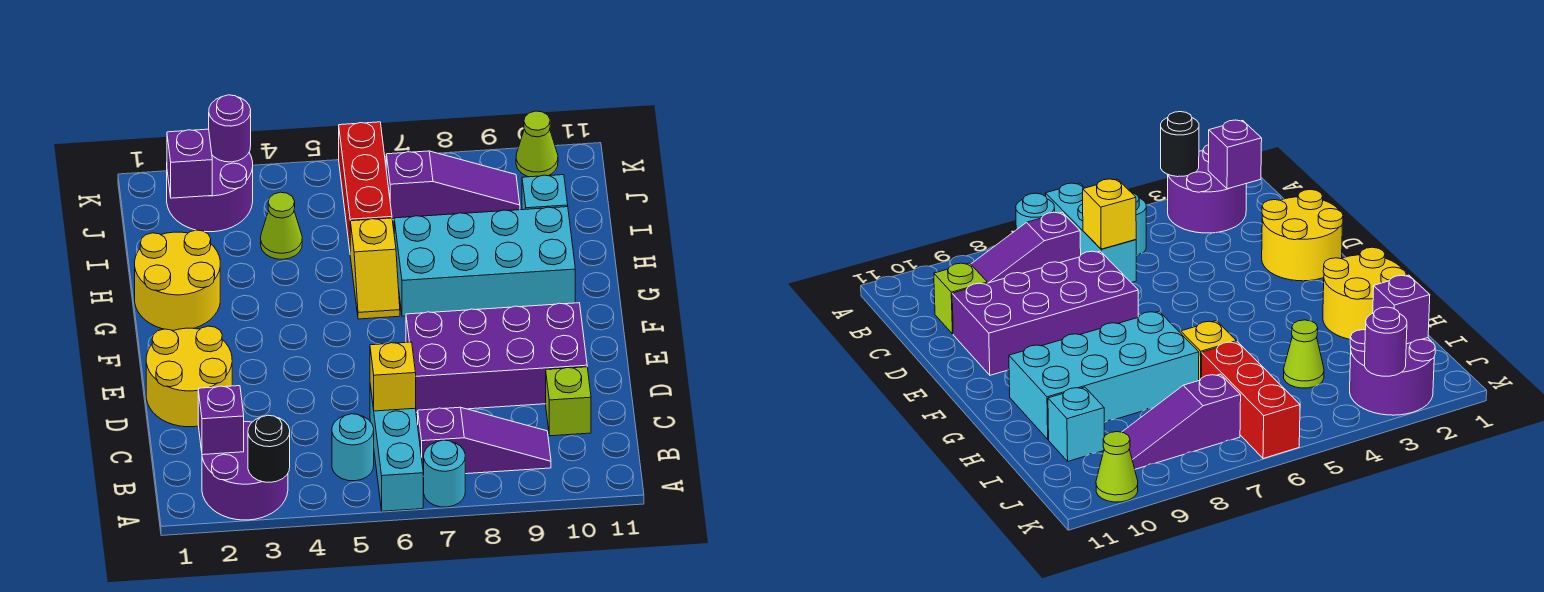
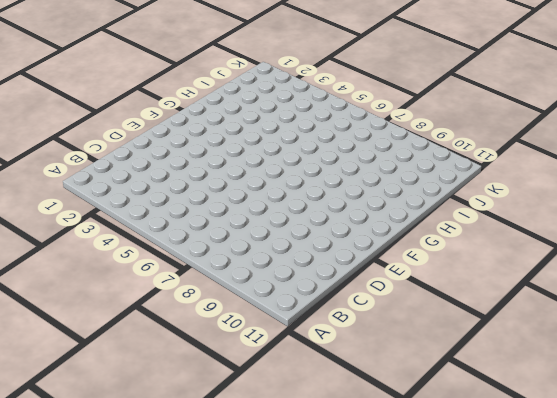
none -> purple 2x2 round brick [202,422,288,520]
none -> cyan 1x3 brick [370,385,423,511]
none -> cyan 1x1 round brick [423,440,465,507]

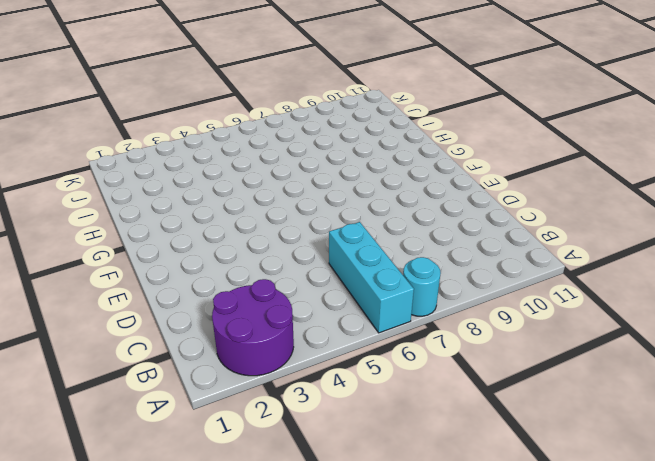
none -> cyan 1x1 round brick [332,414,374,481]
none -> purple 1x3 slope [418,407,551,476]
none -> lime 1x1 brick [546,367,591,436]

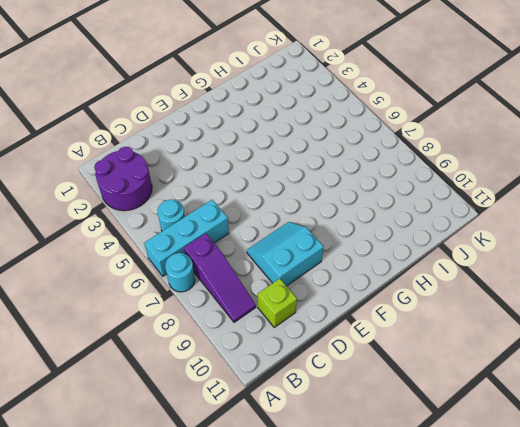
cyan 2x2 slope [247,222,323,286] -> purple 2x4 brick [406,303,587,412]
none -> yellow 2x2 round brick [146,326,232,427]
none -> yellow 2x2 round brick [135,230,220,331]
none -> yellow 1x2 slope [350,218,400,319]

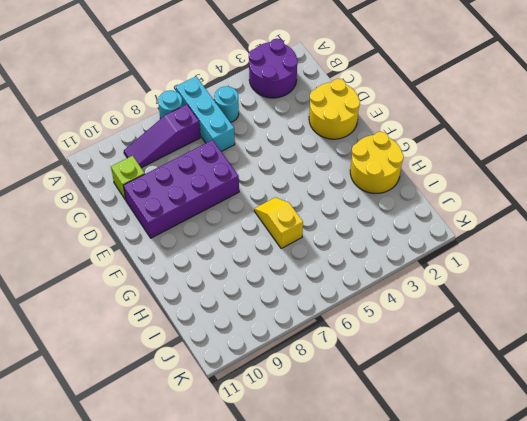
none -> cyan 2x4 brick [394,207,575,316]
none -> lime 1x1 cone [261,192,302,259]
none -> red 1x3 brick [339,122,392,249]

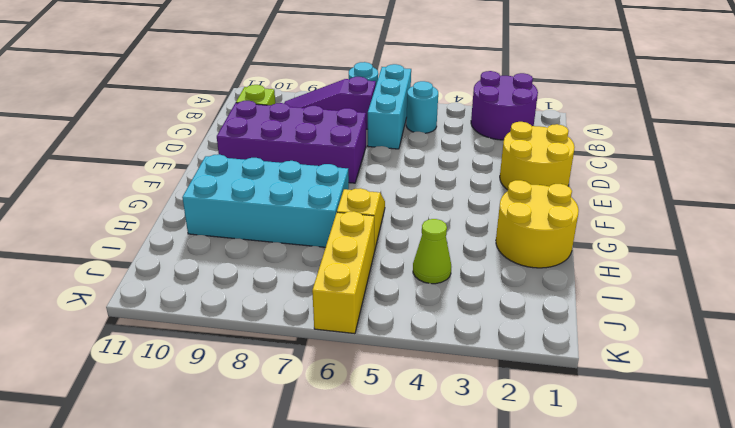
yellow 1x3 brick [312,211,374,334] -> red 1x3 brick [339,122,392,249]
none -> cyan 1x1 brick [522,175,568,210]
none -> purple 2x2 round brick [167,153,253,232]
none -> purple 1x3 slope [386,151,520,220]

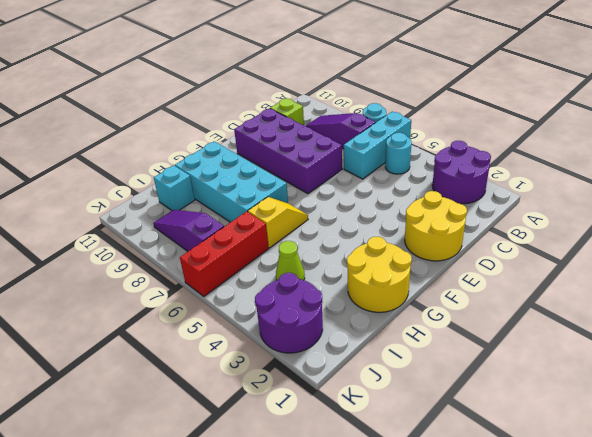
none -> lime 1x1 cone [516,111,558,177]
none -> black 1x1 round brick [248,415,290,482]
none -> purple 1x1 brick [198,386,244,455]

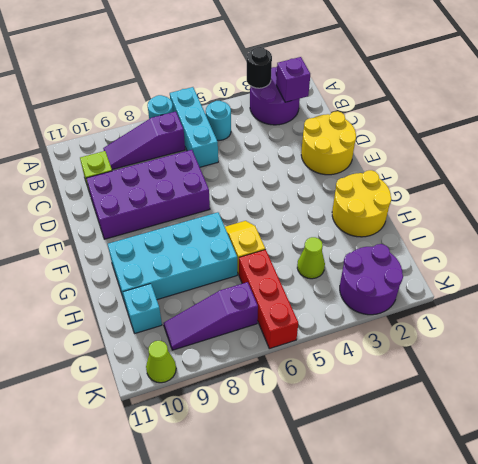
none -> yellow 1x1 brick [370,342,416,411]
none -> purple 1x1 brick [167,129,212,198]
none -> purple 1x1 round brick [209,95,251,162]

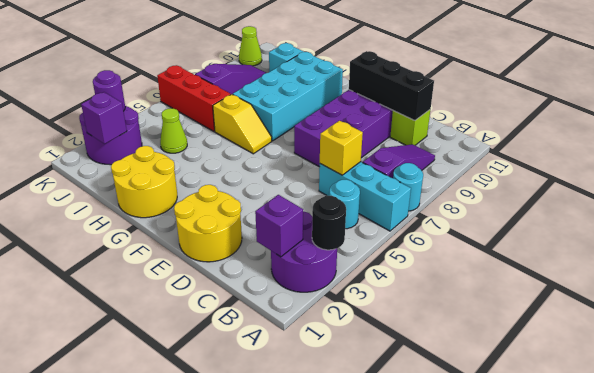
black 1x3 brick [349,51,434,121] -> none

